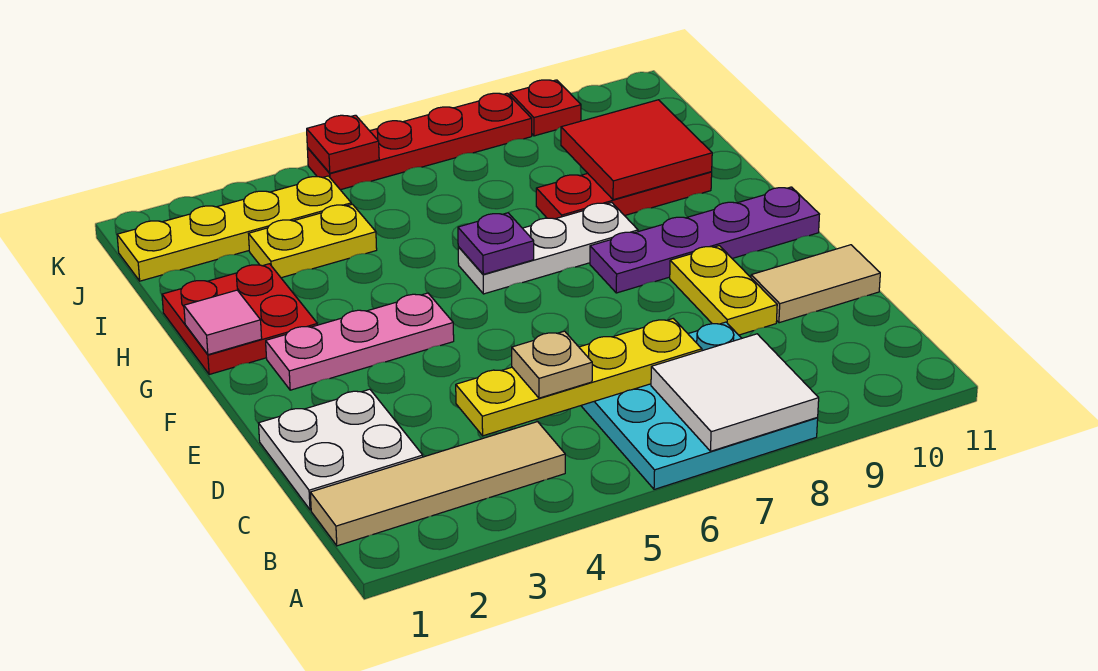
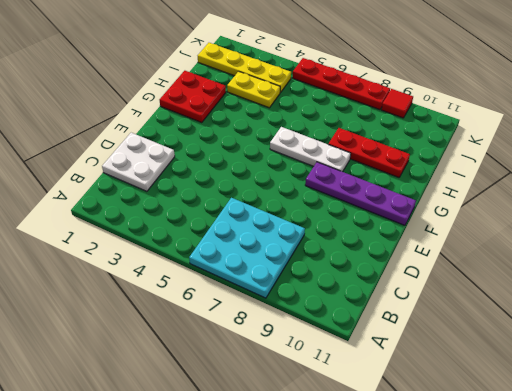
red 1x1 tile [381,89,413,118] -> red 1x1 plate [510,80,581,136]
none -> tan 1x4 tile [310,422,565,546]
none -> yellow 1x2 plate [670,246,777,335]
none -> tan 1x2 tile [751,245,880,323]

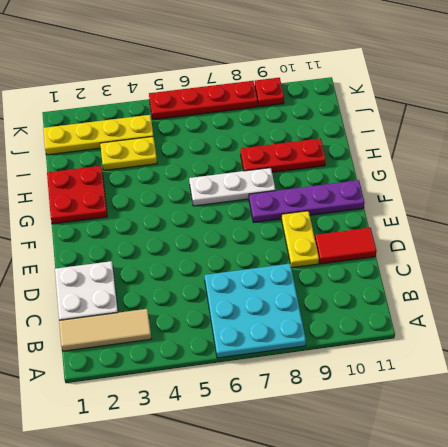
tan 1x3 tile [59,309,151,351] -> tan 1x4 tile [310,422,565,546]
red 1x2 tile [315,228,377,264] -> tan 1x2 tile [751,245,880,323]
none -> pink 1x3 plate [266,293,454,390]
none -> white 2x2 tile [651,334,819,451]
none -> yellow 1x4 plate [456,319,702,436]

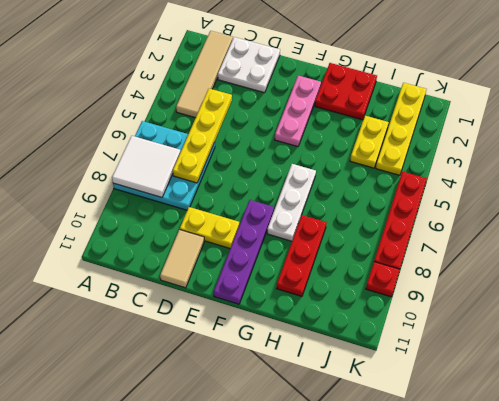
none -> pink 1x1 tile [184,290,262,355]
none -> purple 1x1 plate [458,213,534,274]
none -> red 2x2 tile [561,100,712,200]

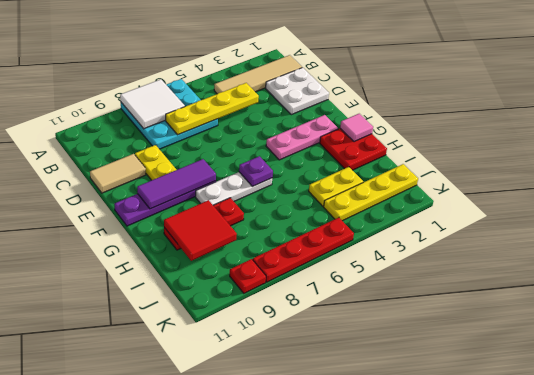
purple 1x3 tile [137,159,216,209] -> none
none -> red 1x1 plate [307,115,379,173]
none -> tan 1x1 plate [512,331,592,398]

